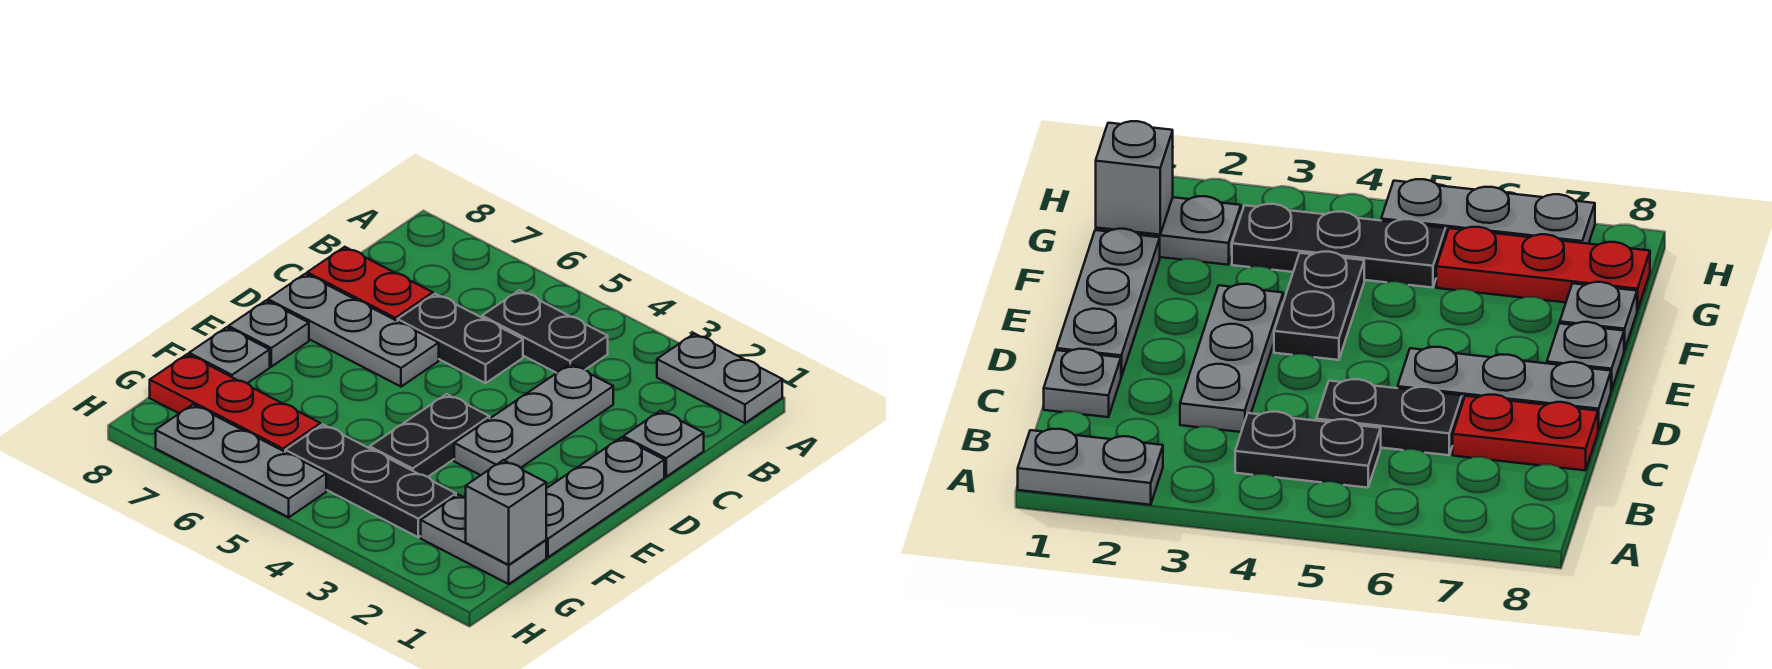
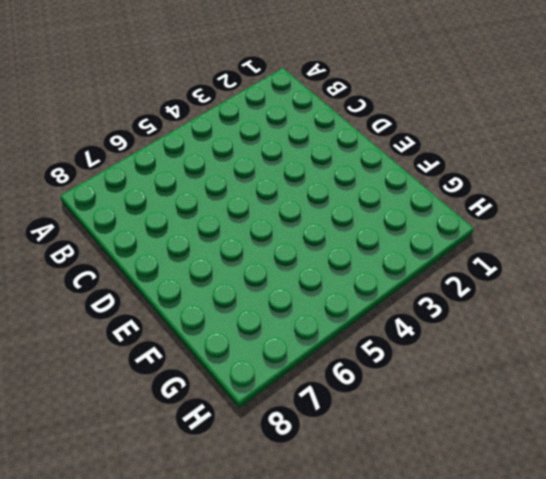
none -> grey 1x2 plate [657,334,782,423]
none -> black 1x2 plate [482,290,608,373]
none -> grey 1x1 plate [623,411,704,477]

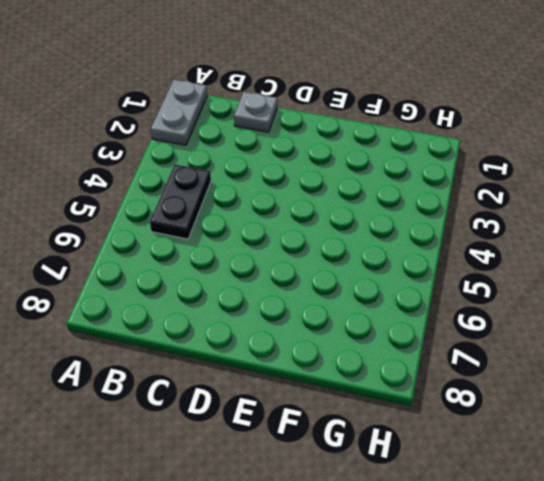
none -> grey 1x3 plate [454,364,613,475]
none -> black 1x2 plate [398,294,523,383]
none -> red 1x2 plate [307,247,433,321]

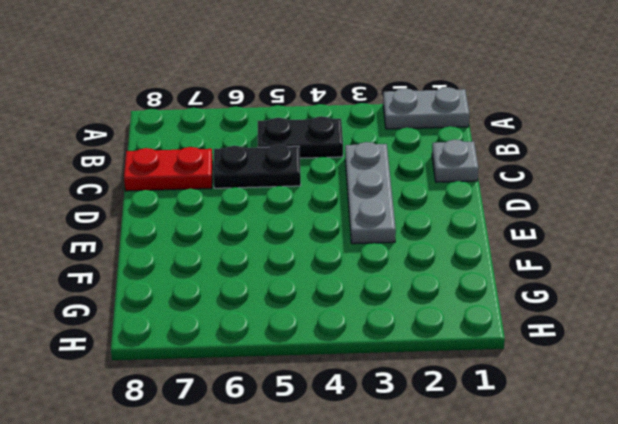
none -> grey 1x3 plate [546,437,664,557]
none -> grey 1x3 plate [268,274,439,387]
none -> black 1x2 plate [370,394,490,477]

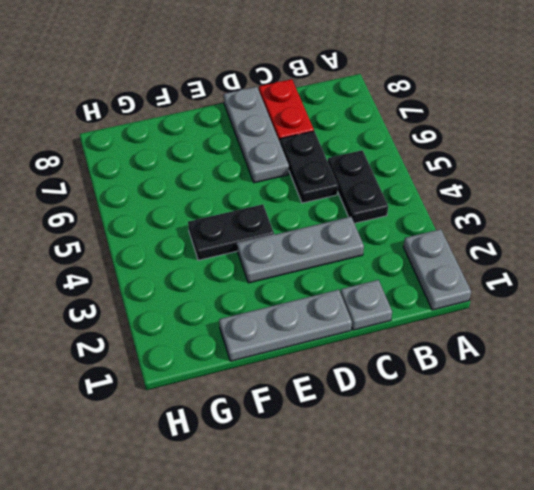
none -> grey 1x1 plate [228,301,309,367]
none -> grey 1x1 plate [189,327,270,383]
none -> grey 1x2 plate [421,495,546,584]

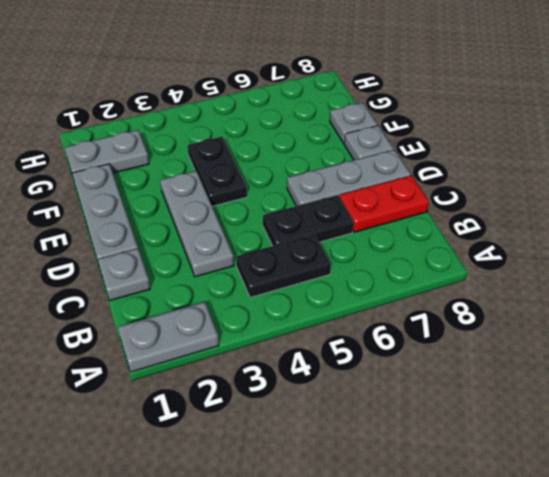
none -> black 1x3 plate [285,424,456,537]
none -> red 1x3 plate [150,354,320,452]
none -> grey 1x3 plate [156,405,326,517]

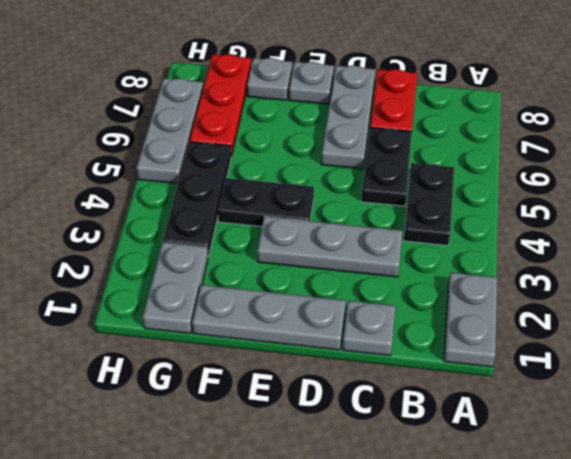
none -> grey 1x1 brick [466,460,546,565]

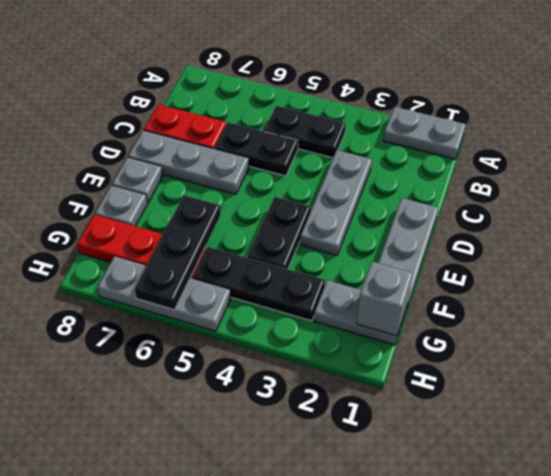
black 1x3 plate [135,195,221,310] -> none
none -> grey 1x1 plate [623,411,704,477]

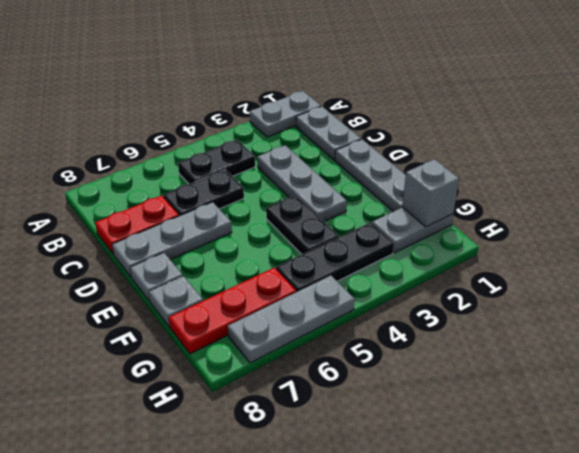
grey 1x2 plate [296,106,361,160] -> grey 1x1 plate [623,411,704,477]

